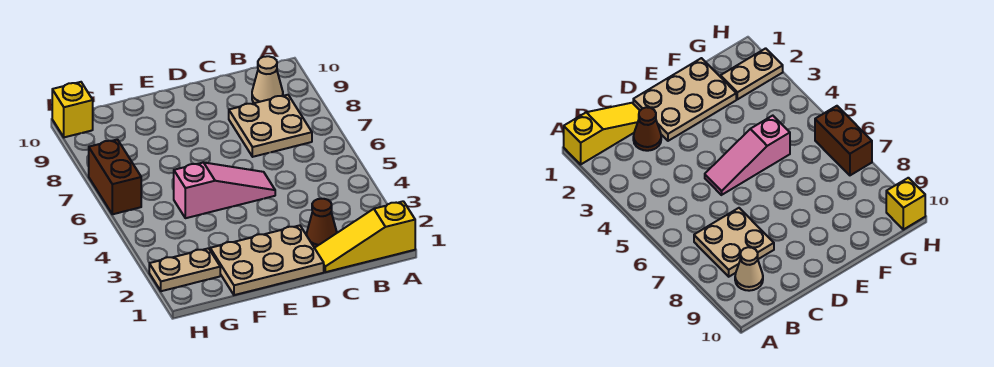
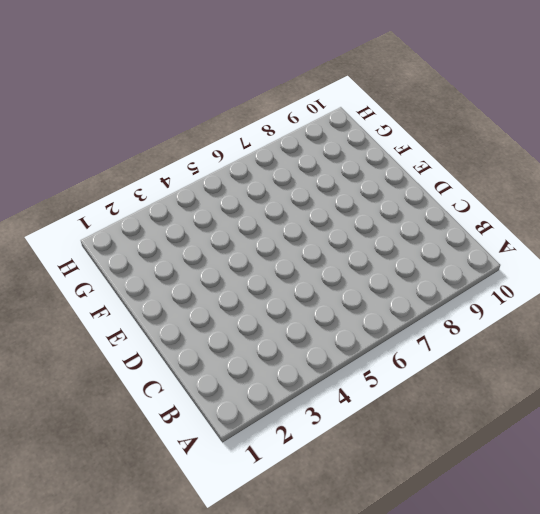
none -> yellow 1x3 slope [315,201,415,272]
none -> tan 2x2 plate [229,95,312,157]

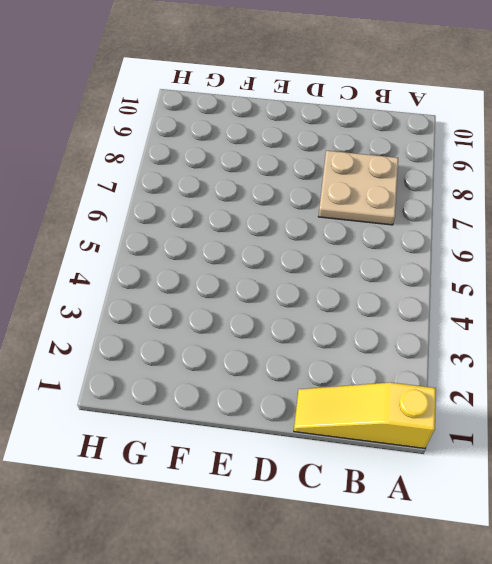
none -> tan 1x1 cone [252,56,283,103]
none -> brown 1x1 cone [306,199,337,248]

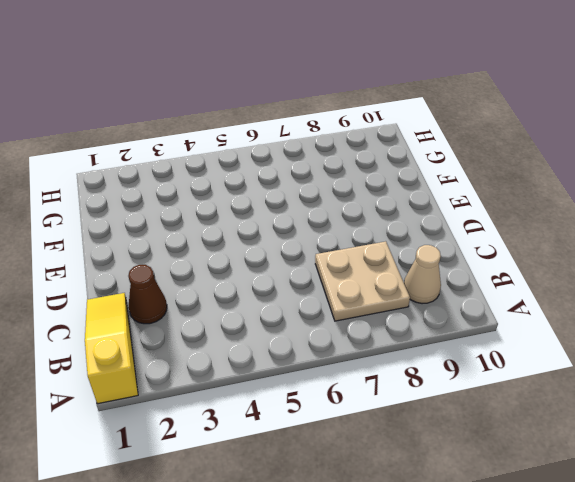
none -> tan 2x3 plate [210,225,324,295]
none -> pink 1x3 slope [174,162,275,218]

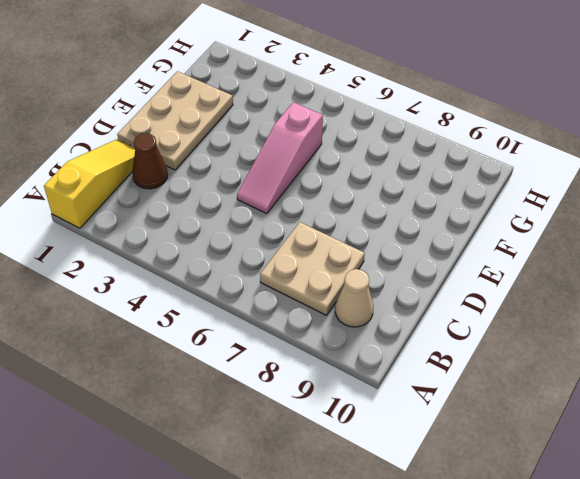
none -> tan 1x2 plate [149,248,220,291]
none -> brown 1x2 brick [89,140,141,214]

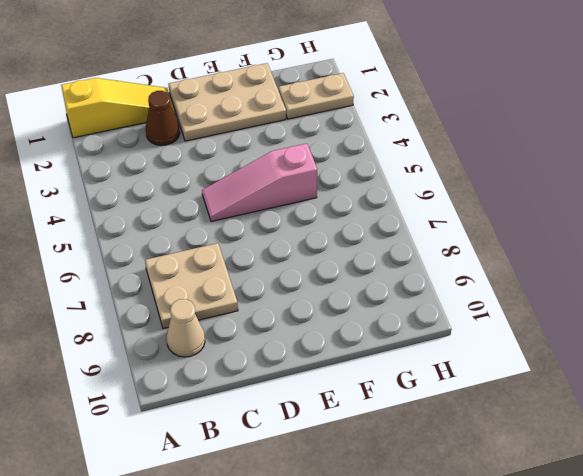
none -> brown 1x2 brick [89,140,141,214]
none -> yellow 1x1 brick [52,82,93,137]

